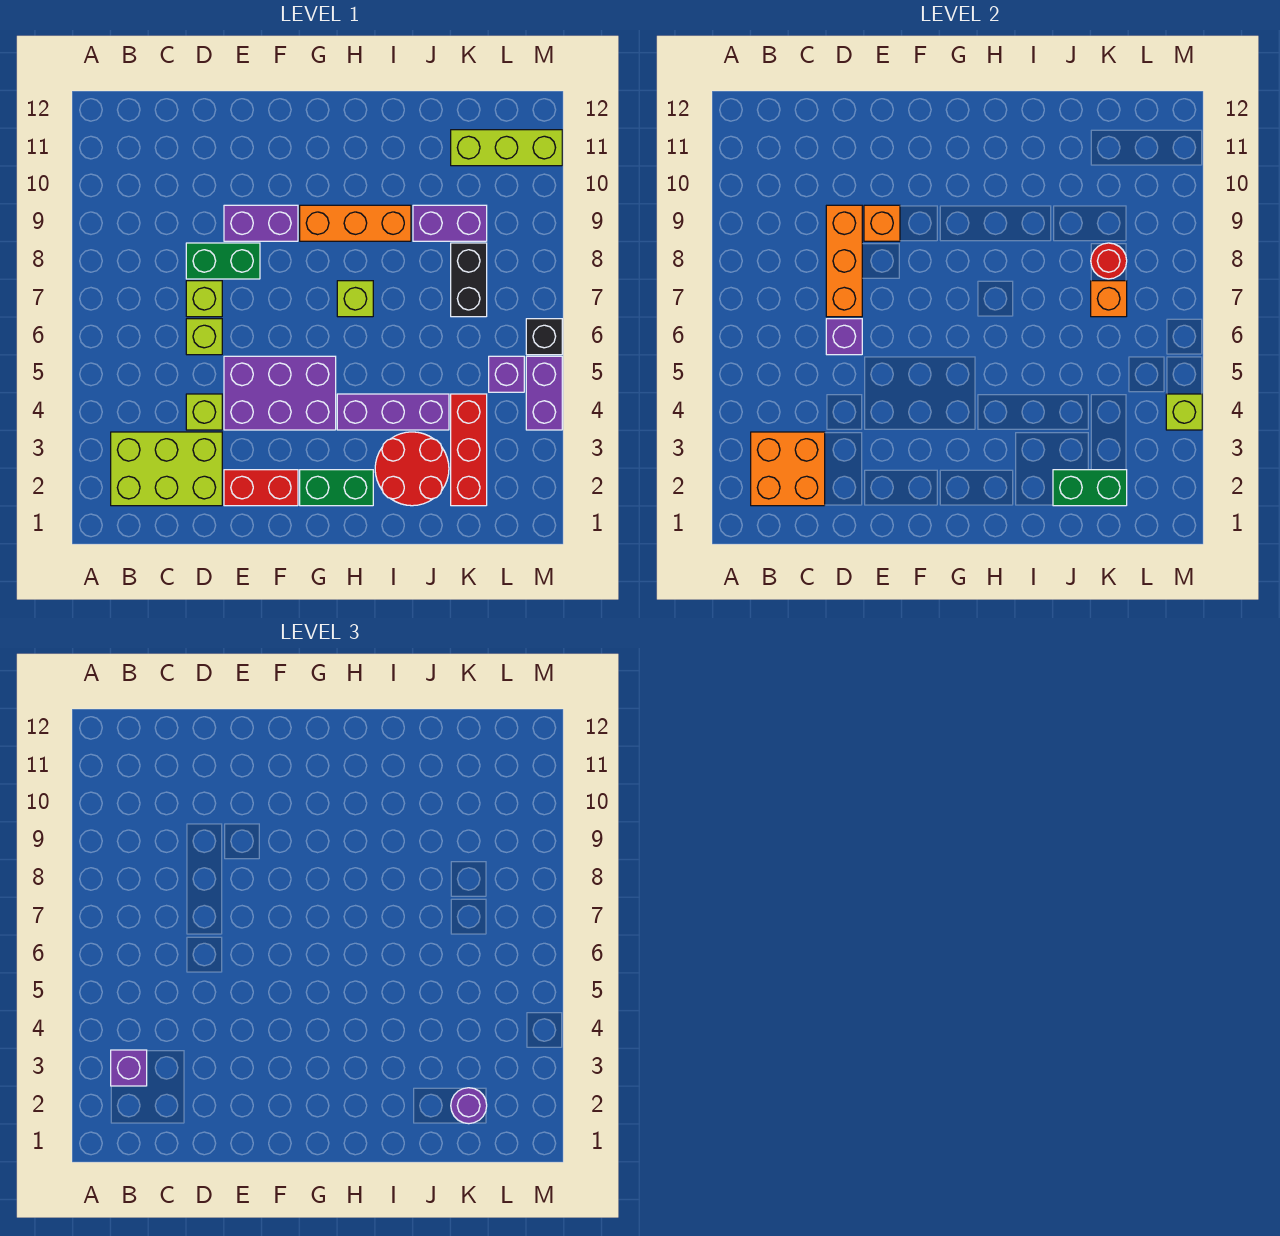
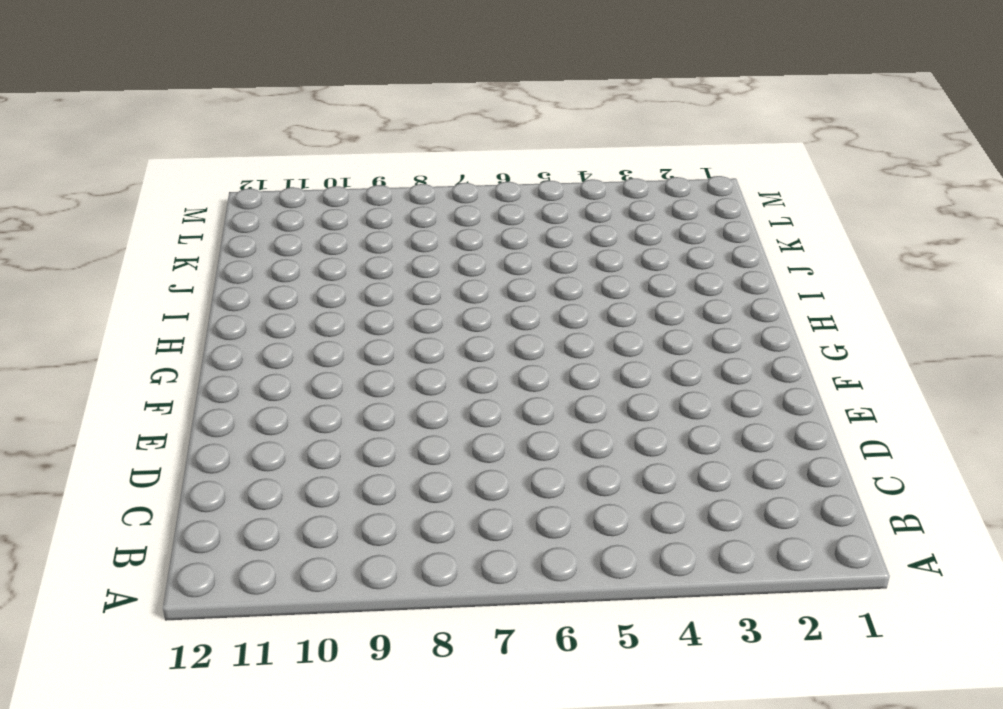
none -> lime 2x3 brick [111,432,222,506]
none -> lime 1x1 brick [186,394,222,430]
none -> lime 1x1 brick [186,319,222,355]
none -> lime 1x1 brick [186,281,222,317]

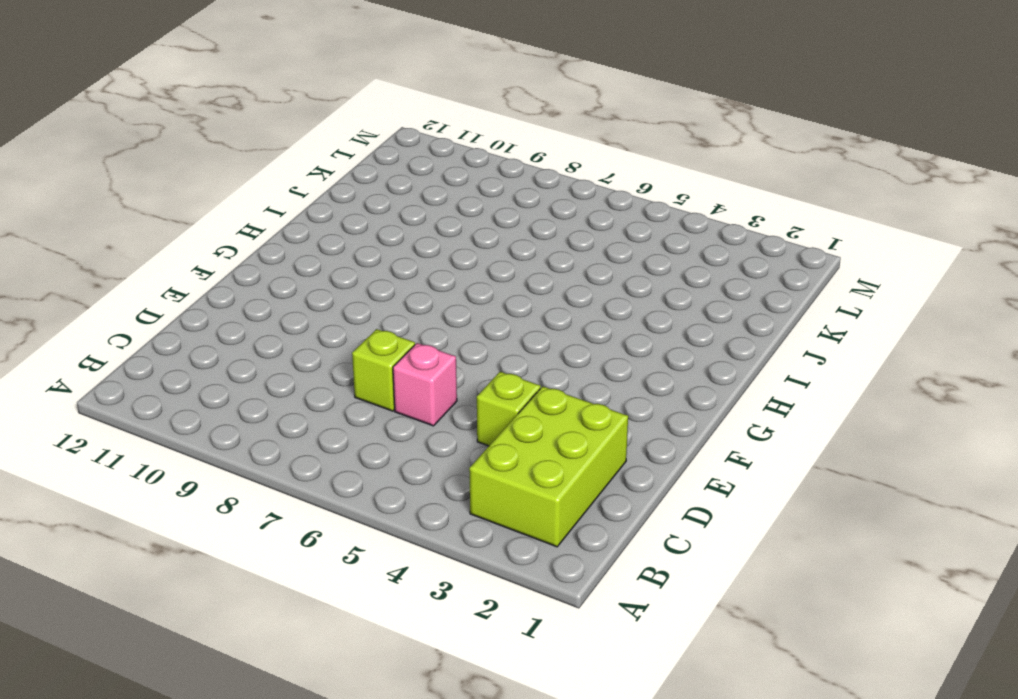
pink 1x1 brick [393,343,457,426] -> lime 1x1 brick [186,319,222,355]
none -> green 1x2 brick [186,243,260,279]
none -> red 1x2 brick [224,470,298,506]
none -> purple 2x3 brick [224,356,336,430]
none -> purple 1x2 brick [224,205,298,241]

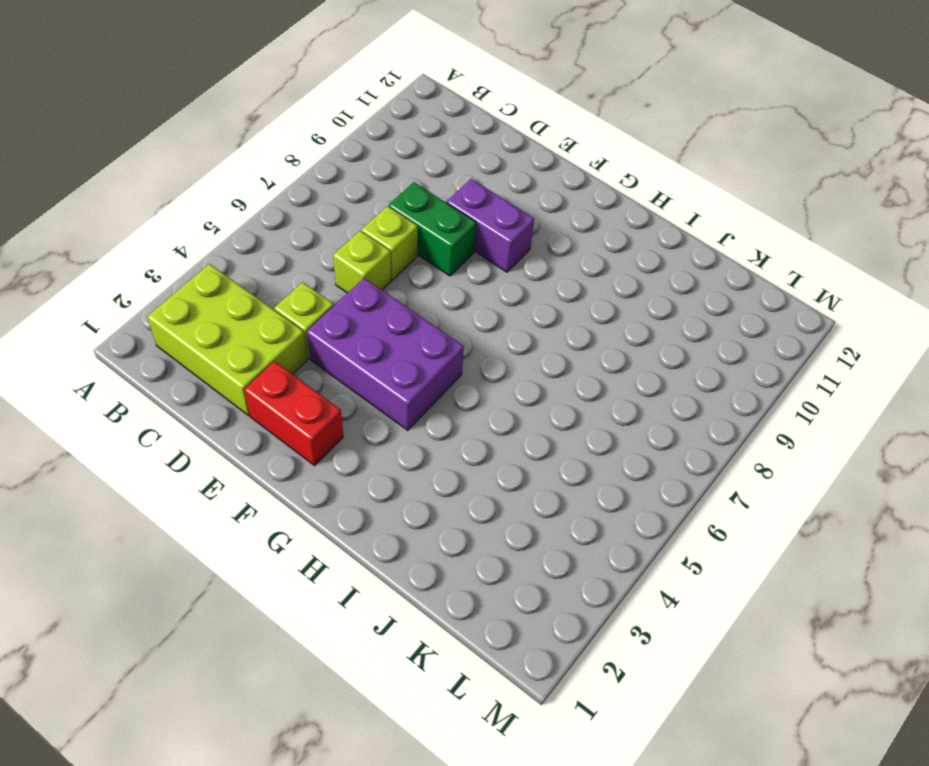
none -> green 1x2 brick [300,470,373,506]
none -> orange 1x3 brick [300,205,411,241]
none -> purple 1x3 brick [337,394,449,430]
none -> lime 1x1 brick [337,281,373,317]

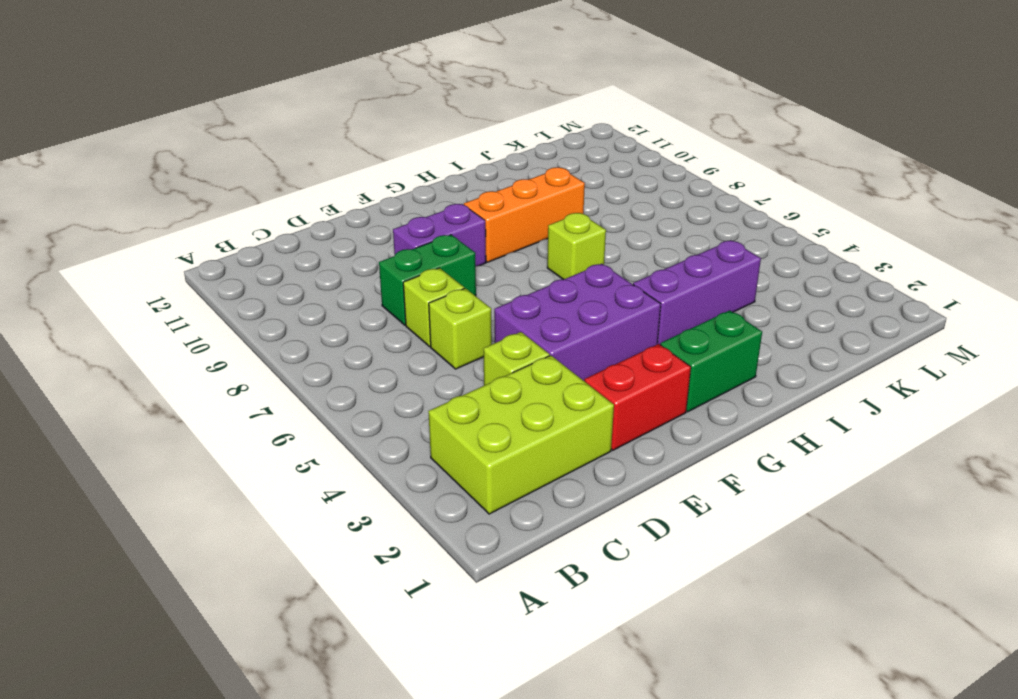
none -> red 2x2 round brick [375,432,449,506]
none -> purple 1x2 brick [413,205,487,241]
none -> red 1x3 brick [451,394,487,506]
none -> black 1x2 brick [451,243,487,317]

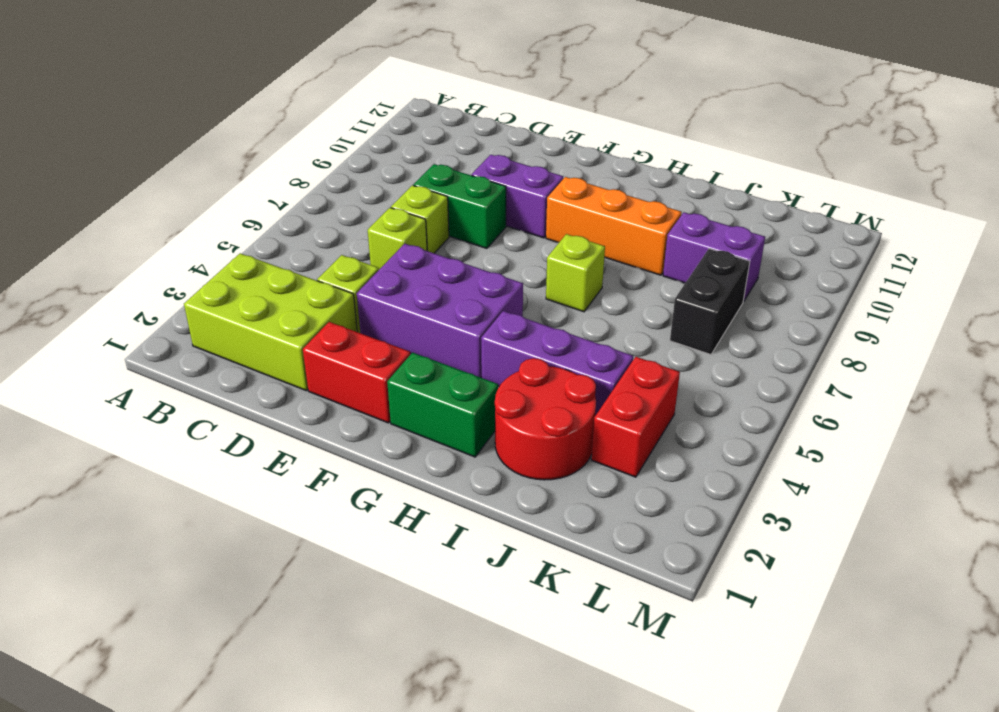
red 1x2 brick [591,357,680,477] -> red 1x3 brick [451,394,487,506]
none -> lime 1x3 brick [451,130,562,166]
none -> purple 1x1 brick [489,356,524,392]
none -> purple 1x2 brick [526,356,562,430]
none -> black 1x1 brick [526,319,562,355]

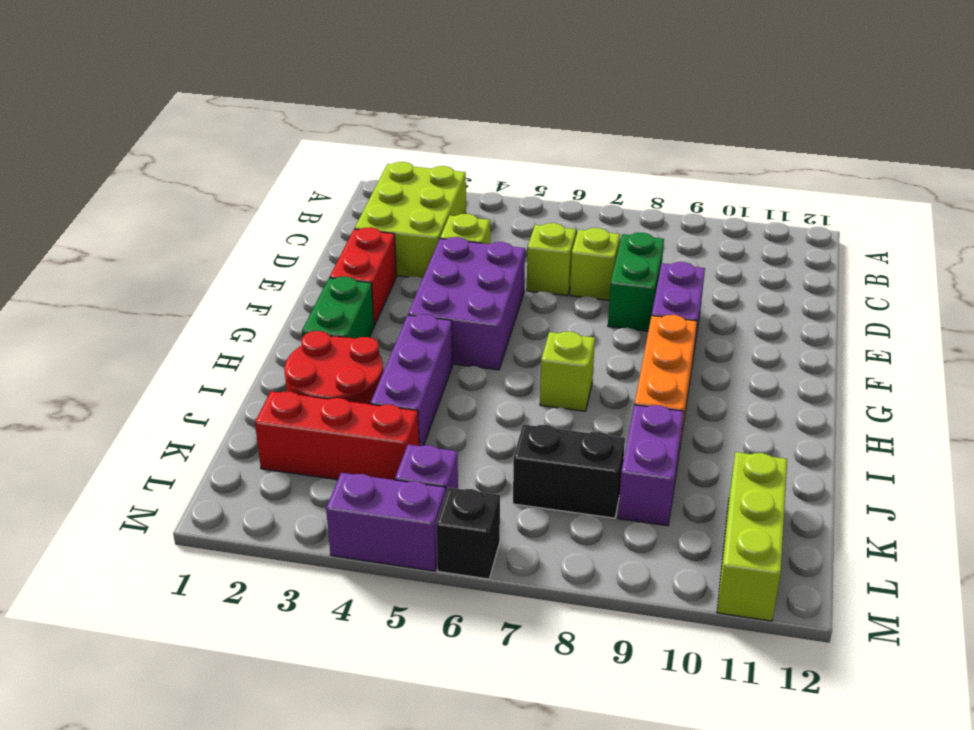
none -> orange 2x2 brick [751,432,825,506]
none -> purple 1x1 brick [826,319,862,355]
none -> orange 1x3 brick [826,205,862,317]
none -> orange 1x1 brick [864,205,900,241]

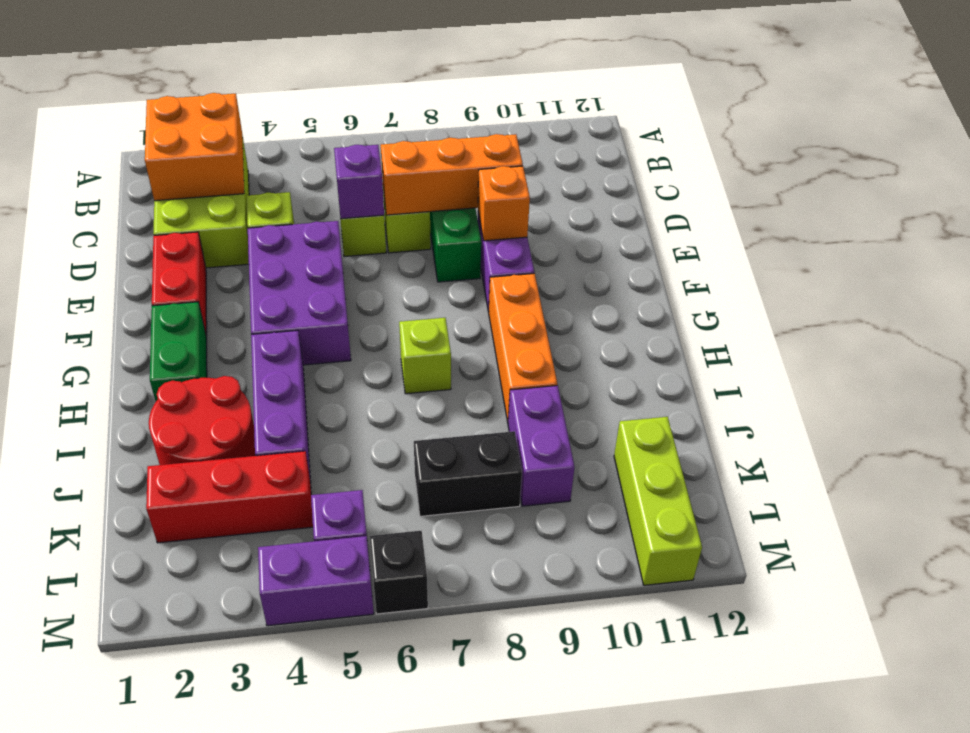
none -> green 1x2 brick [1053,470,1127,506]
none -> orange 1x1 brick [1091,281,1127,317]
none -> red 1x1 round brick [1091,243,1127,279]
none -> lime 1x1 brick [1166,394,1202,430]

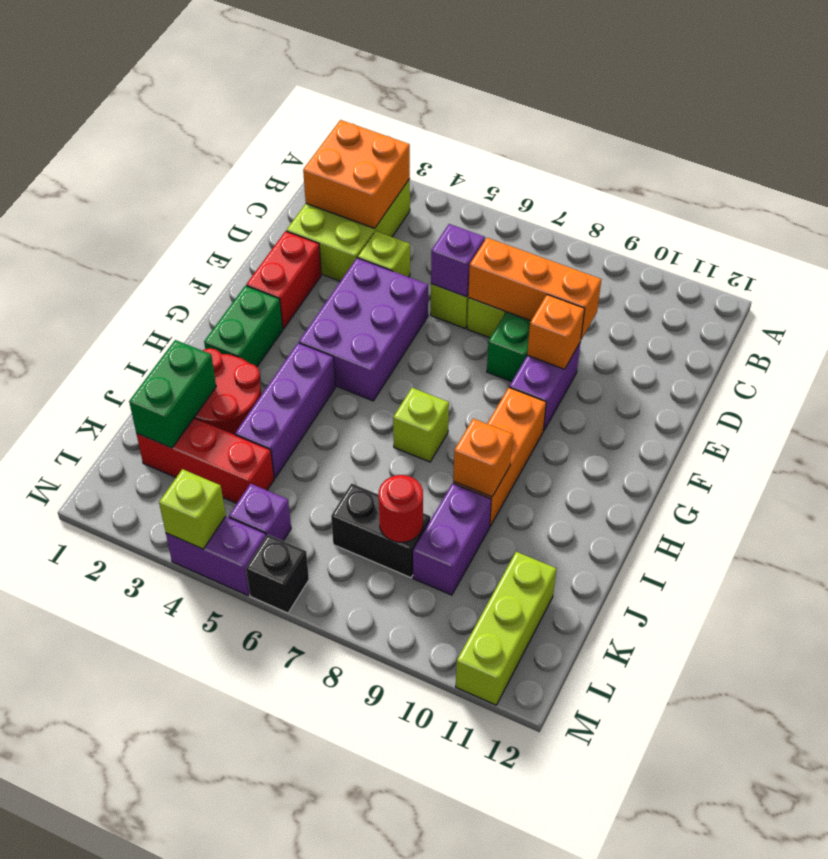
orange 1x1 brick [453,418,513,497] -> orange 1x1 brick moved to [1091,281,1127,317]
none -> purple 1x1 brick [111,1050,147,1086]
none -> purple 1x1 round brick [451,1088,487,1124]

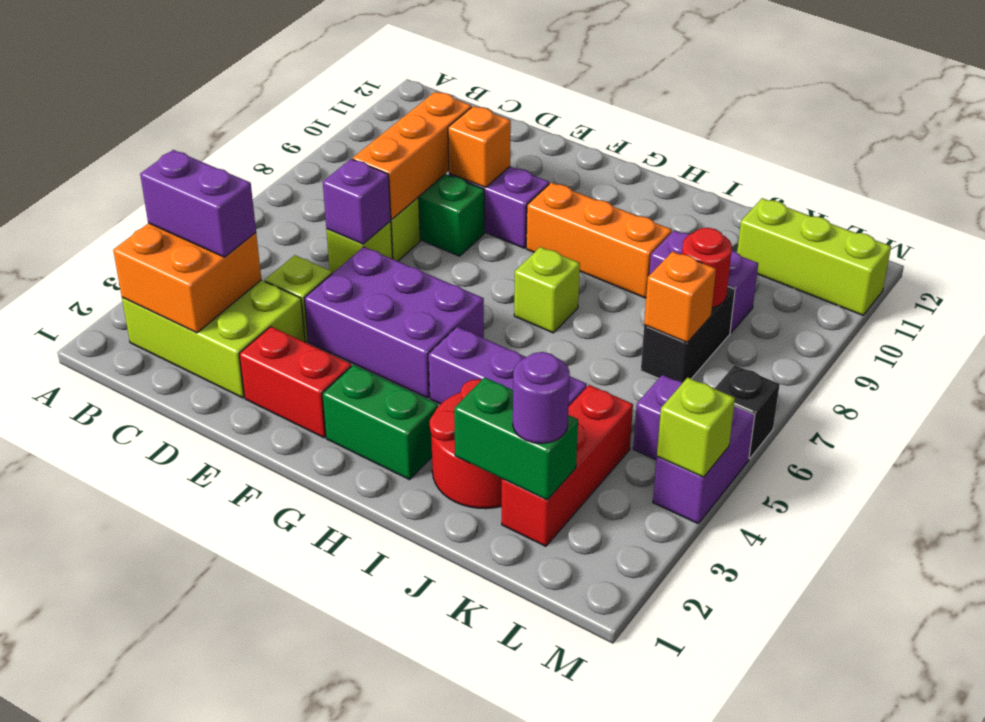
purple 1x2 brick [140,150,256,257] -> purple 1x1 brick [111,1050,147,1086]

